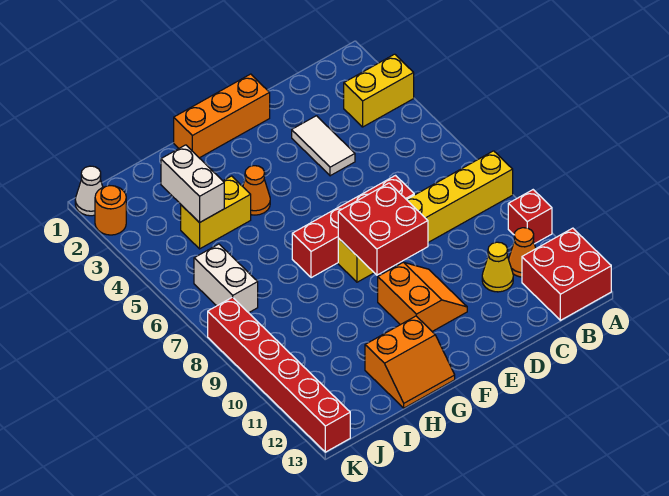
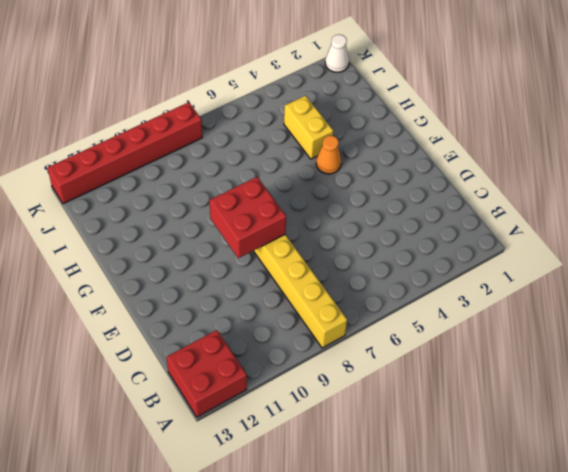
none -> yellow 1x2 brick [344,54,414,127]
none -> red 1x1 brick [508,190,552,244]
none -> orange 1x1 cone [509,228,536,277]

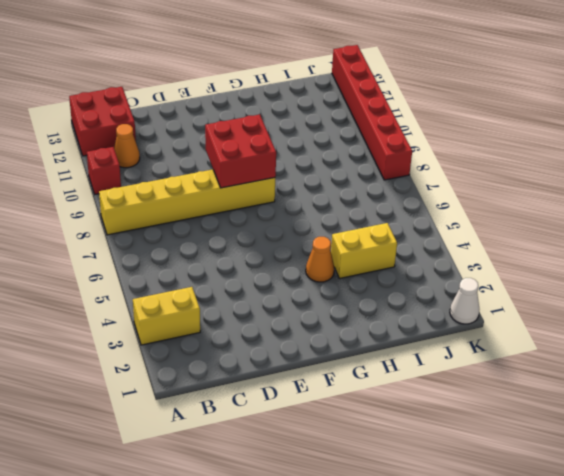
none -> yellow 1x1 cone [482,242,513,292]
none -> white 1x2 tile [292,116,355,176]
none -> red 1x4 brick [292,176,414,278]

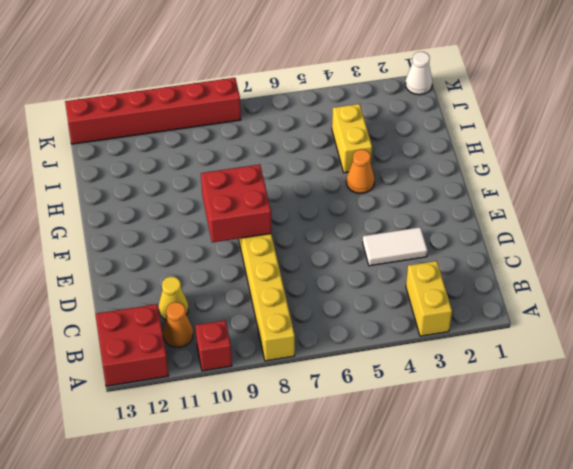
none -> red 1x4 brick [292,176,414,278]
none -> orange 1x3 brick [174,74,270,158]
none -> orange 2x2 slope [378,262,467,331]

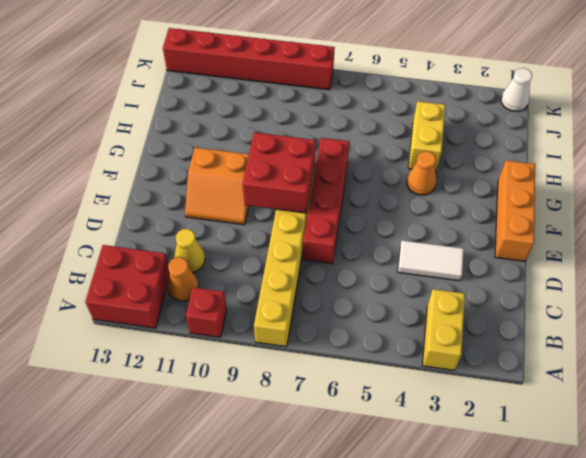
none -> orange 2x2 slope [365,316,455,408]
none -> white 1x2 brick [194,244,258,313]
none -> orange 1x1 round brick [95,186,126,235]

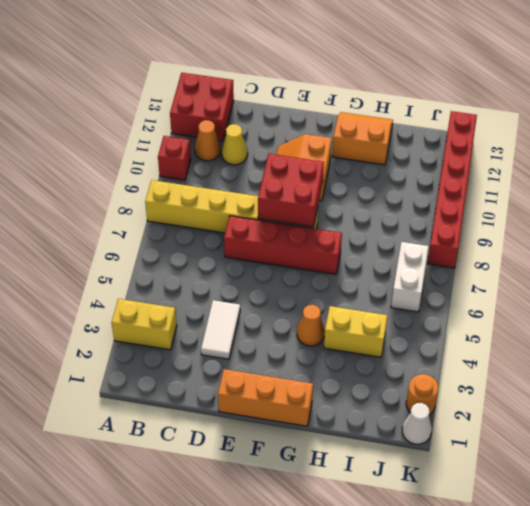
none -> white 1x2 brick [161,145,224,223]

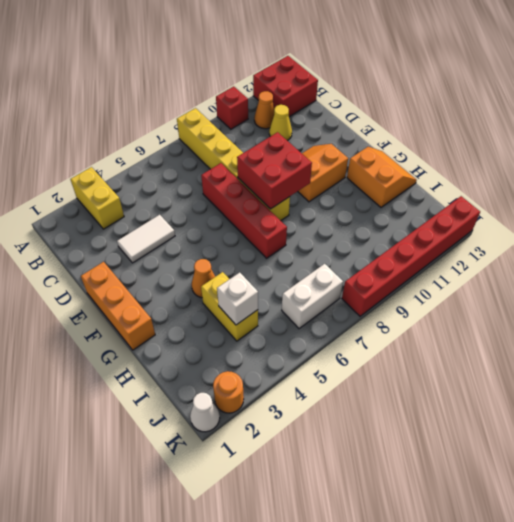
white 1x1 brick [217,273,258,325] -> white 1x2 brick [161,145,224,223]

